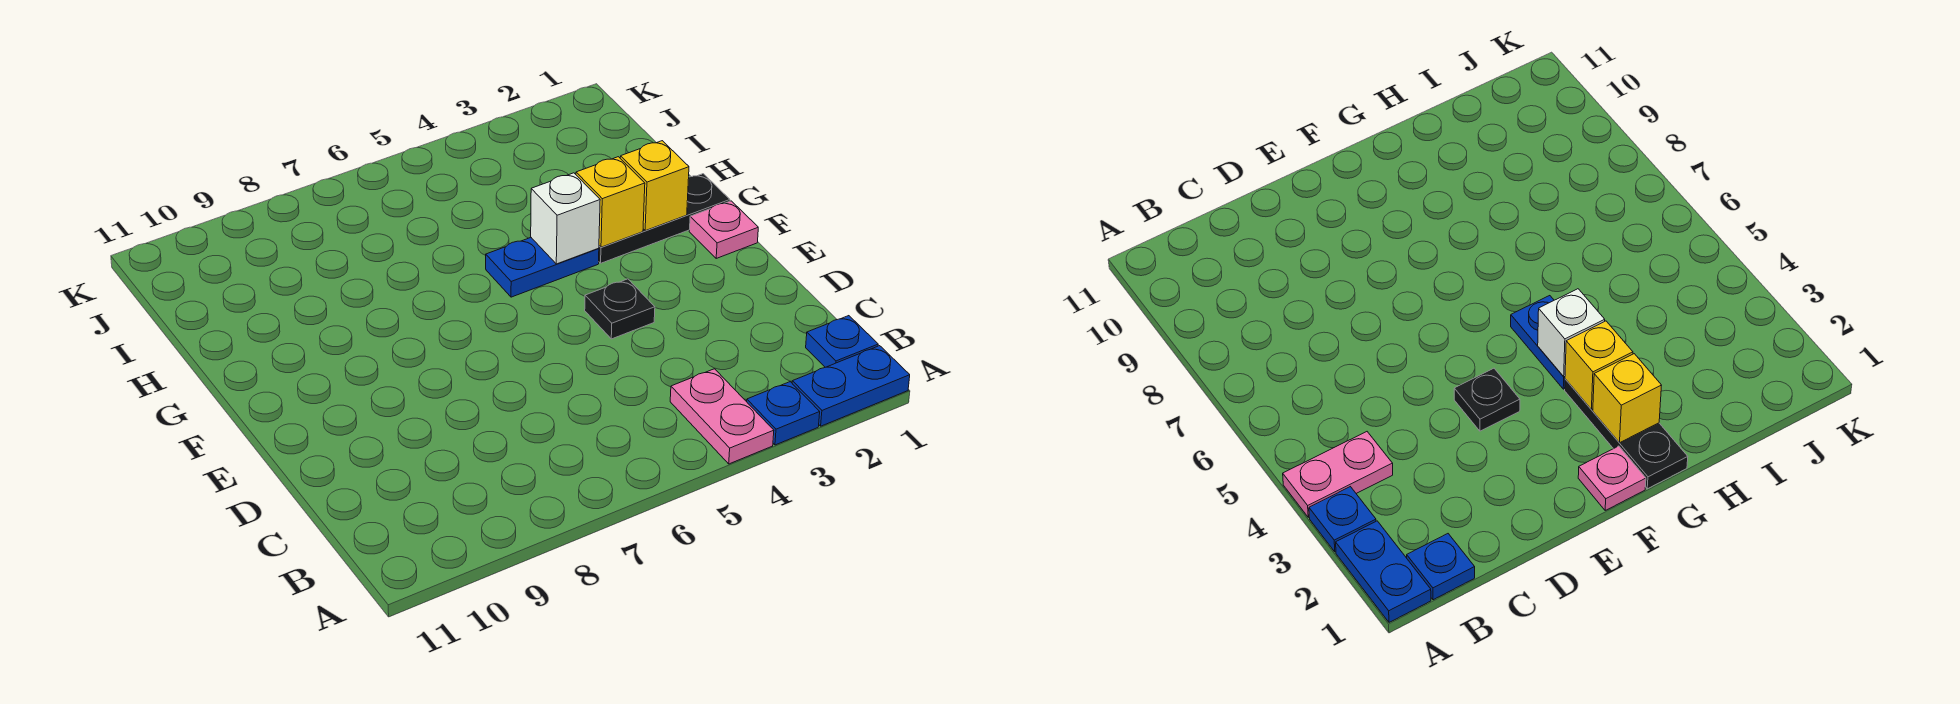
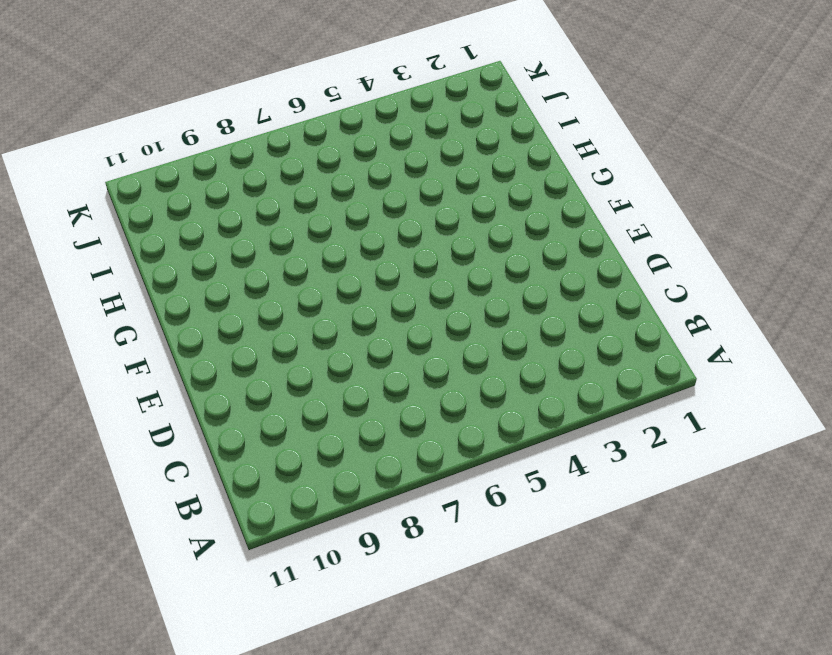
none -> blue 1x2 plate [792,346,910,426]
none -> blue 1x1 plate [747,382,820,445]

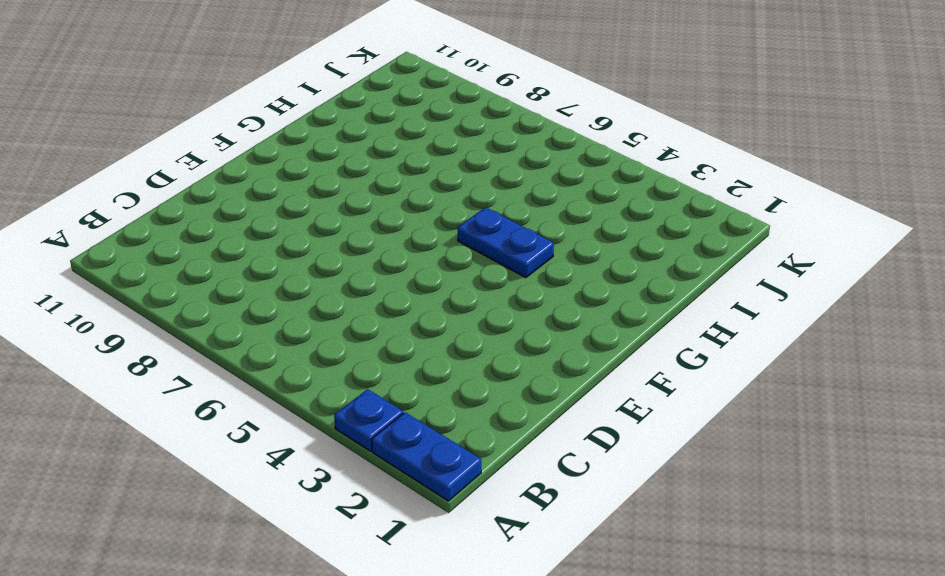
none -> pink 1x2 plate [670,369,774,464]
none -> blue 1x1 plate [806,316,878,367]

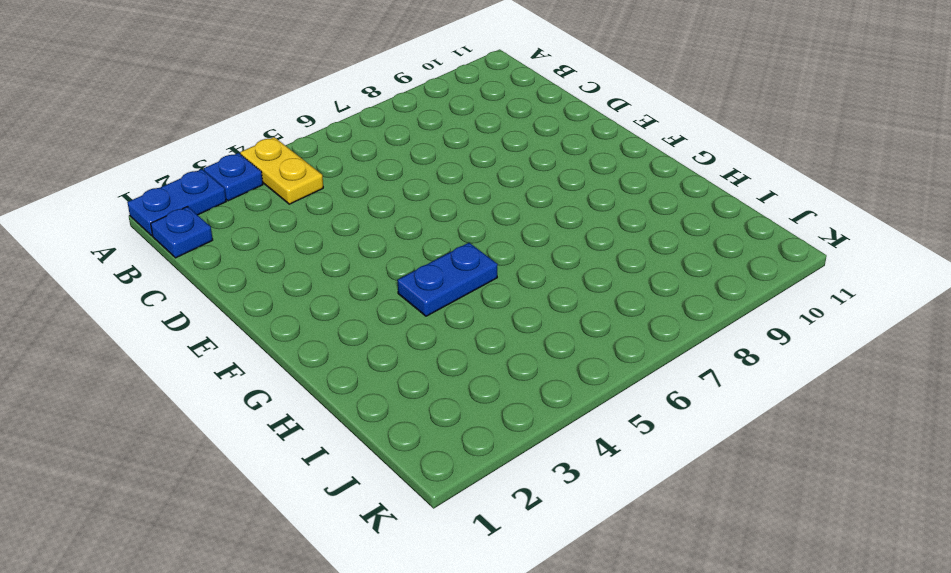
yellow 1x2 plate [240,137,323,204] -> pink 1x2 plate [670,369,774,464]
none -> black 1x1 plate [585,279,655,339]
none -> pink 1x1 plate [689,201,758,258]

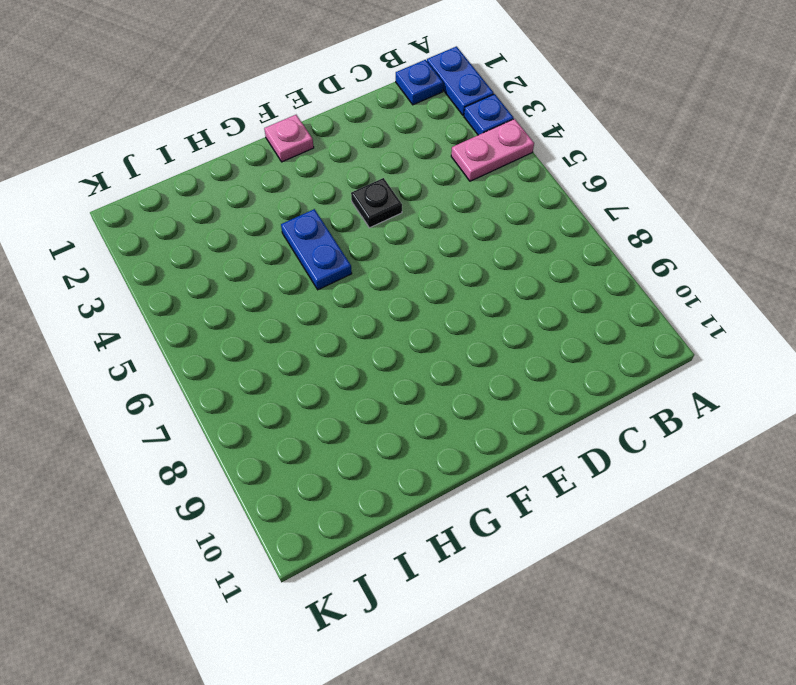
none -> black 1x3 plate [599,174,730,263]
none -> yellow 1x1 brick [620,141,689,231]

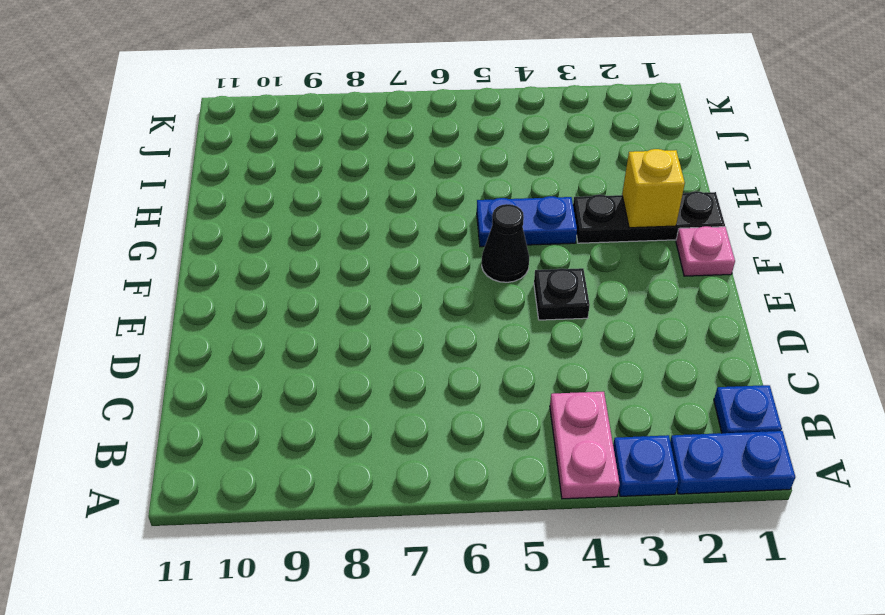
black 1x1 cone [482,204,529,282] -> none
none -> yellow 1x1 brick [576,157,645,247]
none -> white 1x1 brick [531,173,600,264]

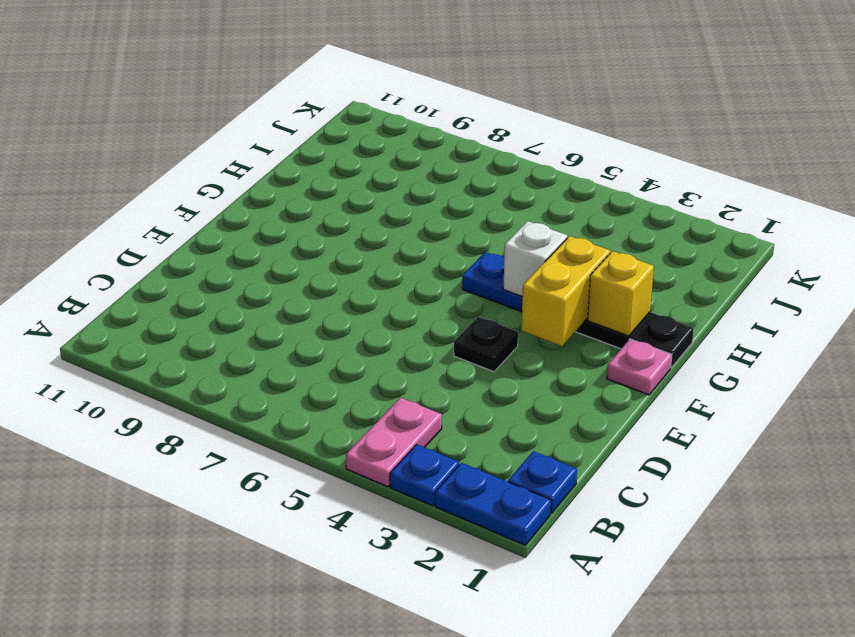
yellow 1x2 brick [521,236,610,346] -> yellow 1x1 brick [576,157,645,247]

